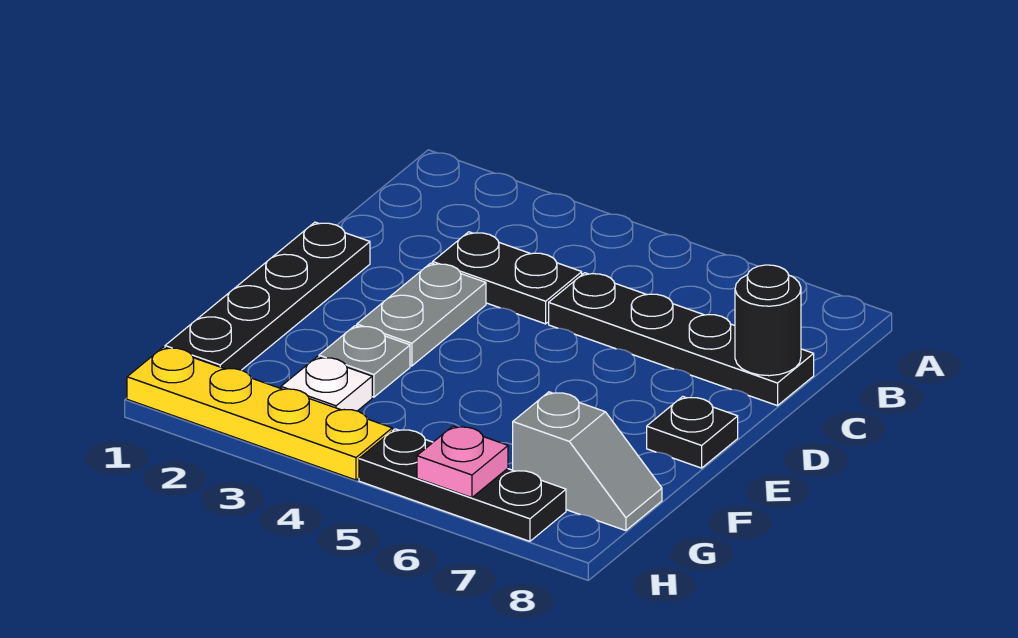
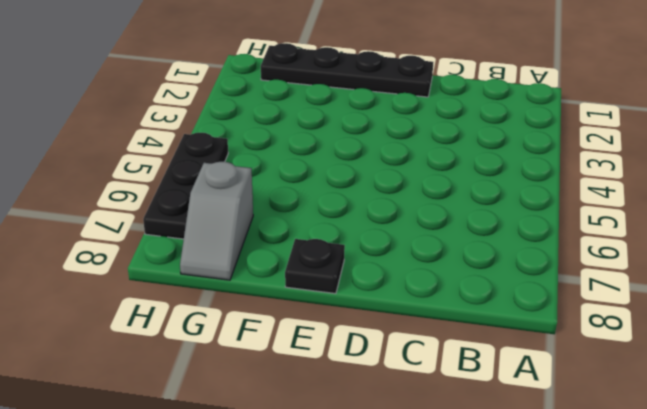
none -> black 1x2 plate [433,232,582,324]
none -> black 1x4 plate [549,273,814,406]
none -> grey 1x2 plate [357,263,486,366]

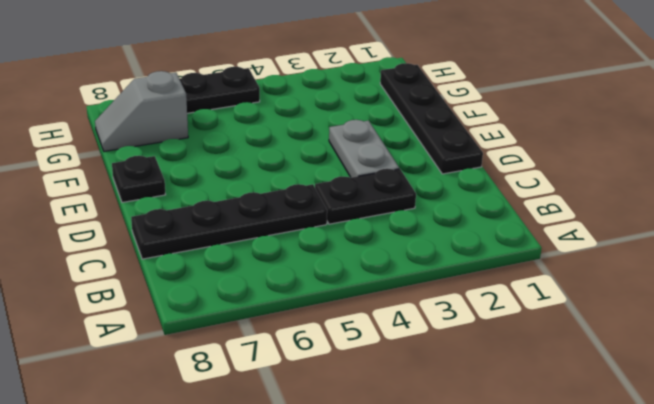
none -> grey 1x1 plate [319,326,410,397]
none -> white 1x1 plate [281,357,372,411]
none -> yellow 1x4 plate [127,347,392,480]

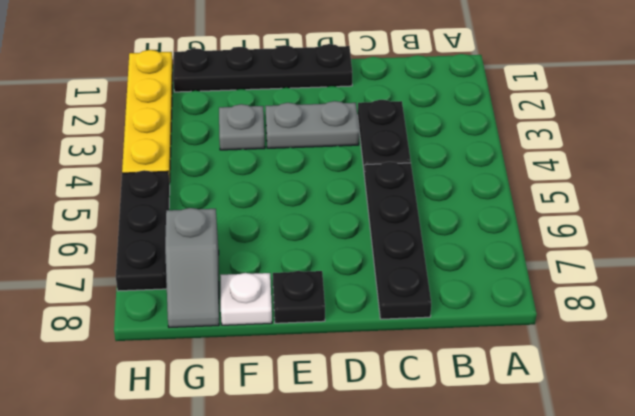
white 1x1 plate [220,273,272,325] -> white 1x1 plate moved to [281,357,372,411]
none -> black 1x1 round brick [735,265,801,376]
none -> pink 1x1 plate [417,426,508,498]

